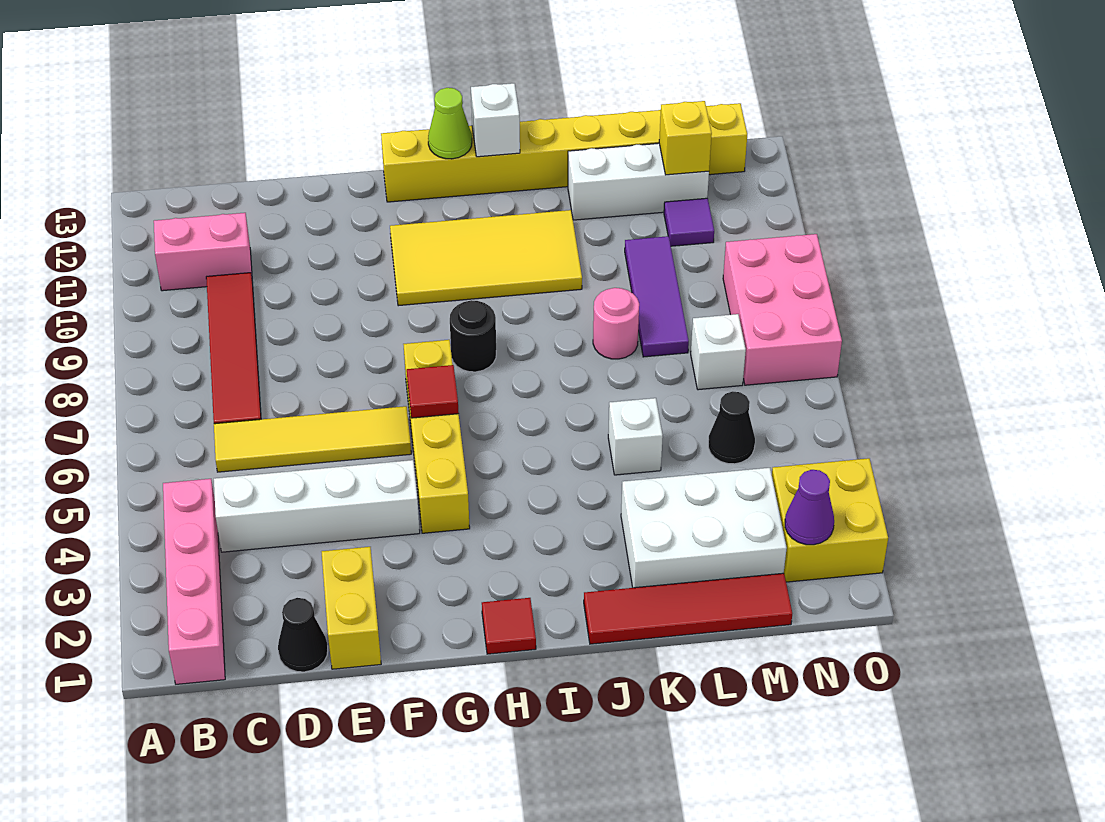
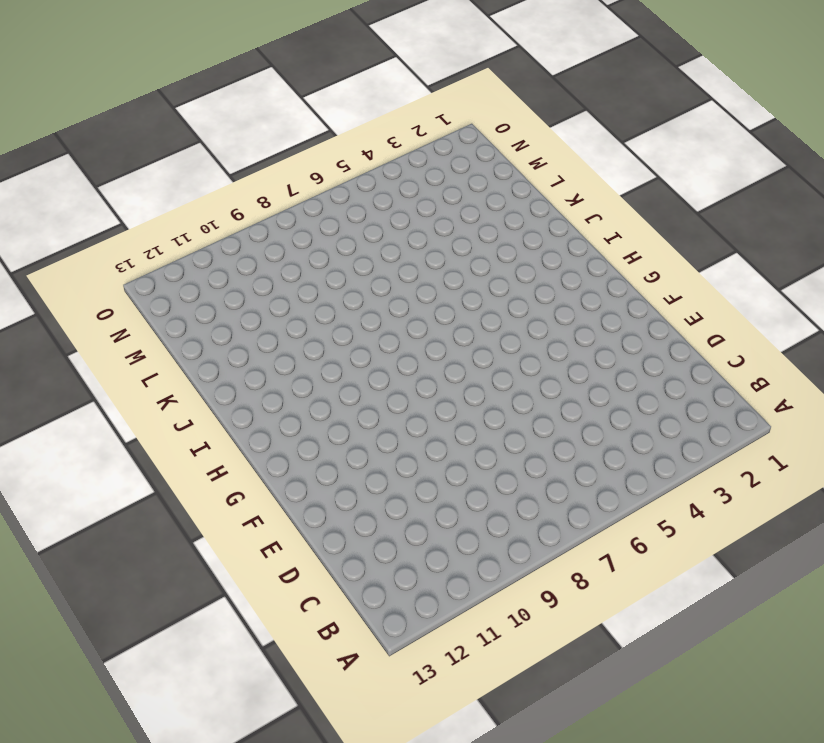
none -> pink 1x4 brick [163,479,225,684]
none -> pink 1x2 brick [154,213,252,291]
none -> white 1x4 brick [214,460,420,552]

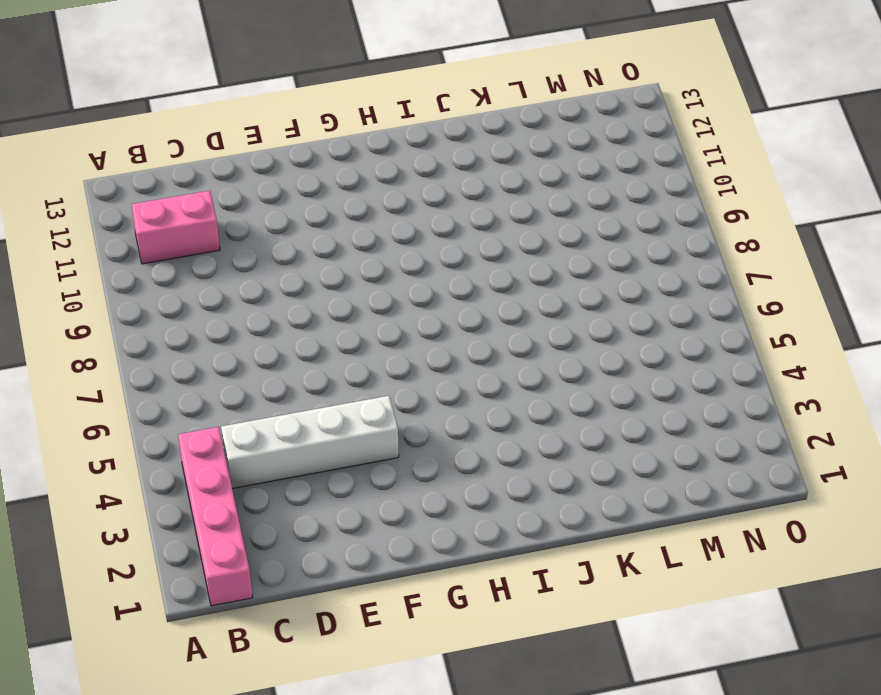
none -> yellow 1x4 tile [214,406,411,472]
none -> red 1x4 tile [206,273,261,424]
none -> black 1x1 cone [278,598,328,672]

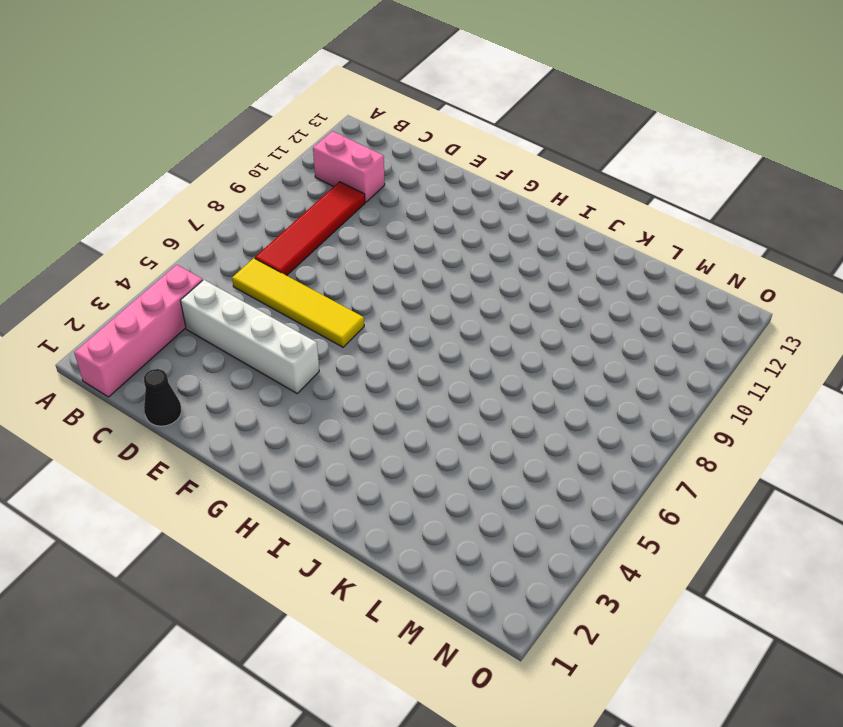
none -> yellow 1x2 brick [322,547,381,669]
none -> yellow 1x4 brick [403,340,470,533]
none -> yellow 2x4 tile [390,210,582,306]

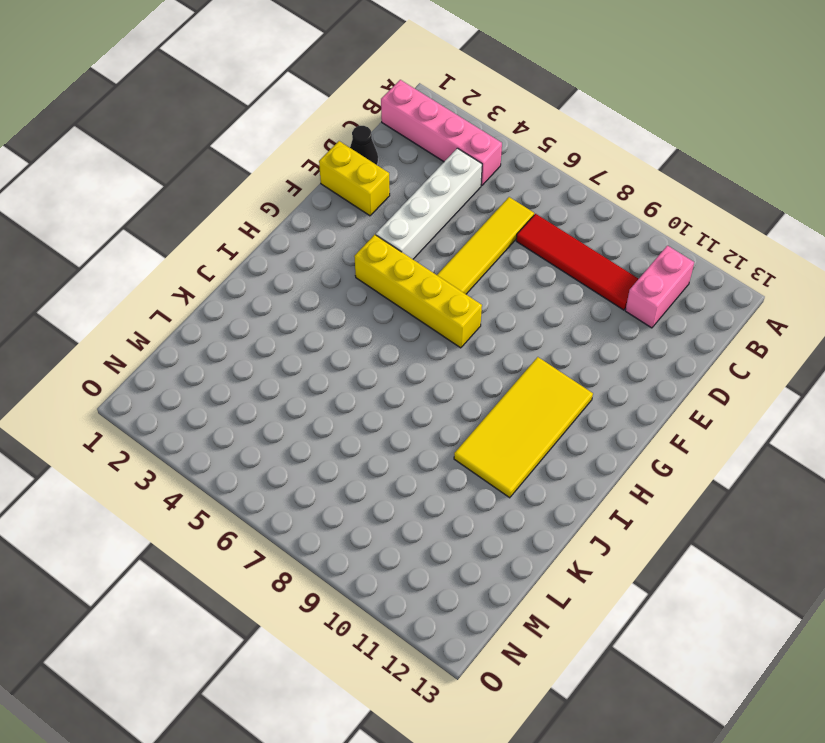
none -> yellow 1x8 brick [381,103,747,202]
none -> red 1x1 tile [482,598,536,654]
none -> black 1x1 round brick [450,300,496,372]

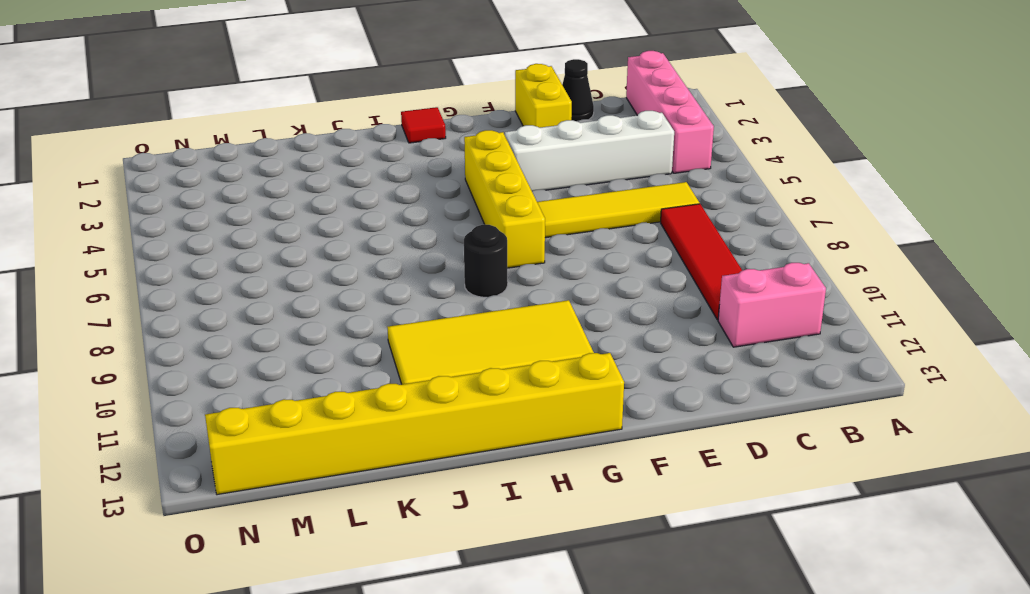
none -> red 1x4 tile [584,573,792,644]
none -> white 2x3 brick [621,468,787,588]
none -> white 1x1 brick [608,398,663,475]

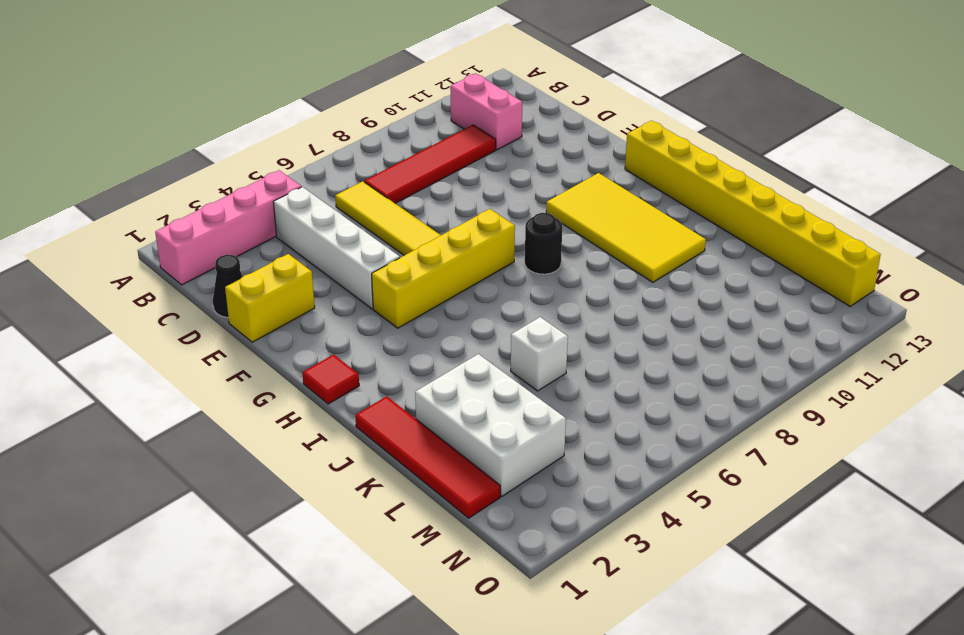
none -> pink 1x1 round brick [593,288,639,359]
none -> white 1x3 brick [568,143,709,220]
none -> purple 1x3 tile [625,236,689,357]

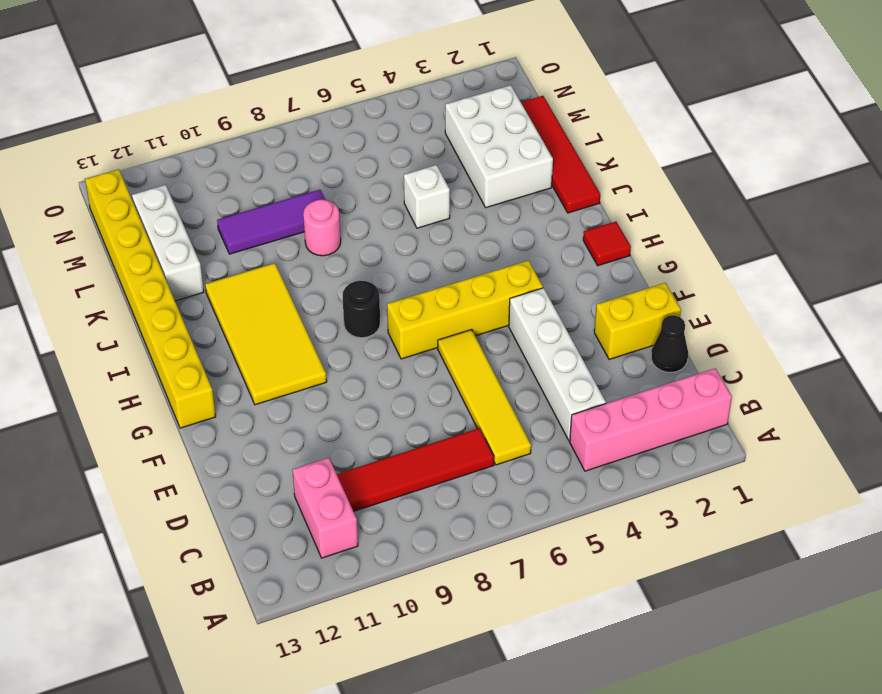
none -> black 1x1 cone [708,391,755,464]
none -> white 1x1 brick [691,314,746,390]
none -> purple 1x1 tile [664,198,714,246]

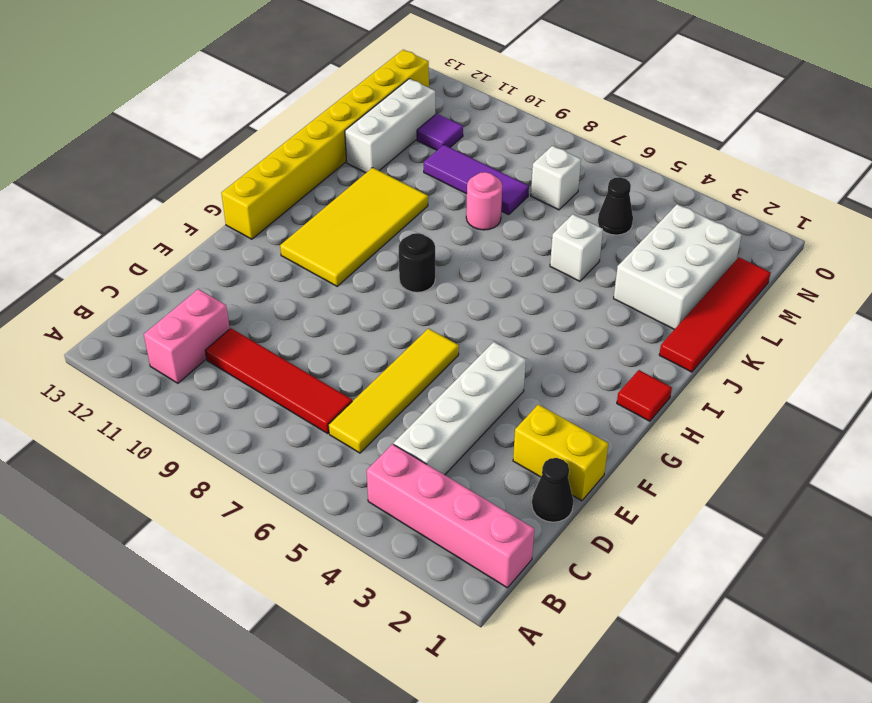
none -> yellow 1x4 brick [403,340,470,533]
none -> yellow 2x2 brick [772,458,888,582]
none -> pink 2x3 brick [723,234,842,385]

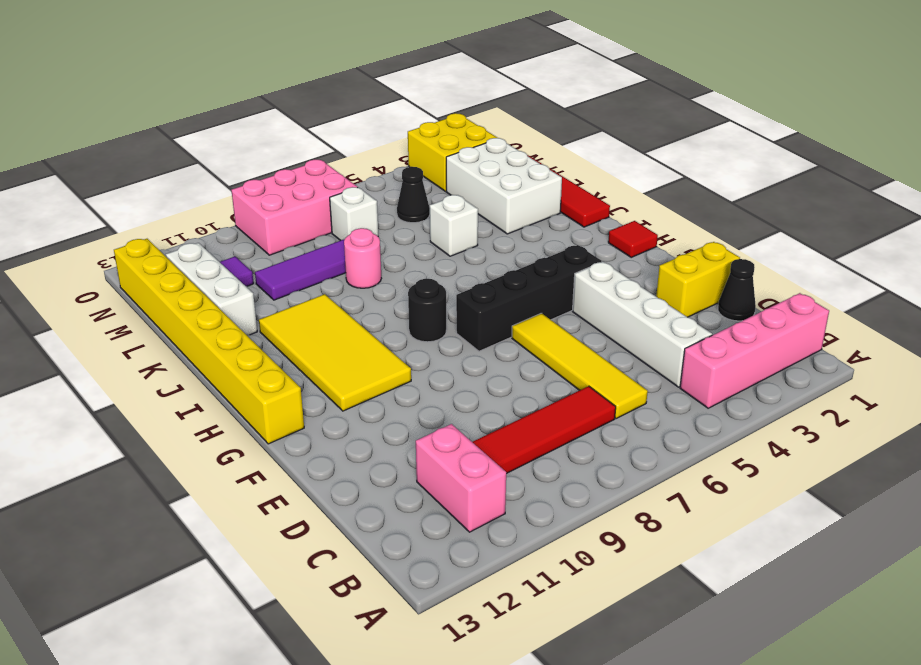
black 1x4 brick [456,245,602,351] -> yellow 1x4 brick [403,340,470,533]
none -> red 1x1 tile [407,365,459,418]
none -> lime 1x1 cone [428,88,472,159]
none -> white 1x1 brick [471,83,520,157]

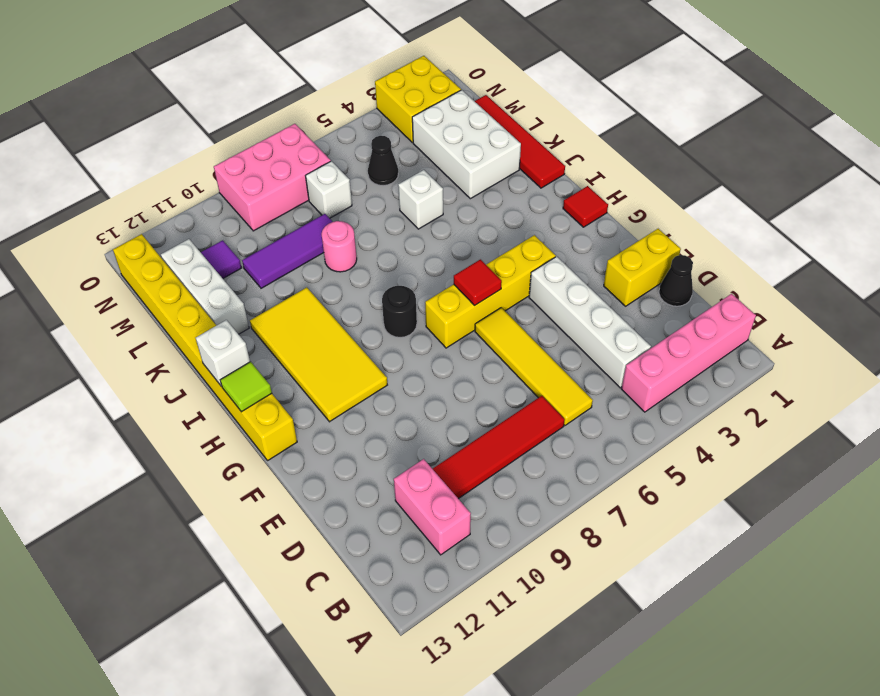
lime 1x1 tile [220,362,272,412] -> lime 1x1 cone [428,88,472,159]
none -> yellow 1x1 brick [659,101,712,175]
none -> purple 1x1 cone [785,470,834,545]

